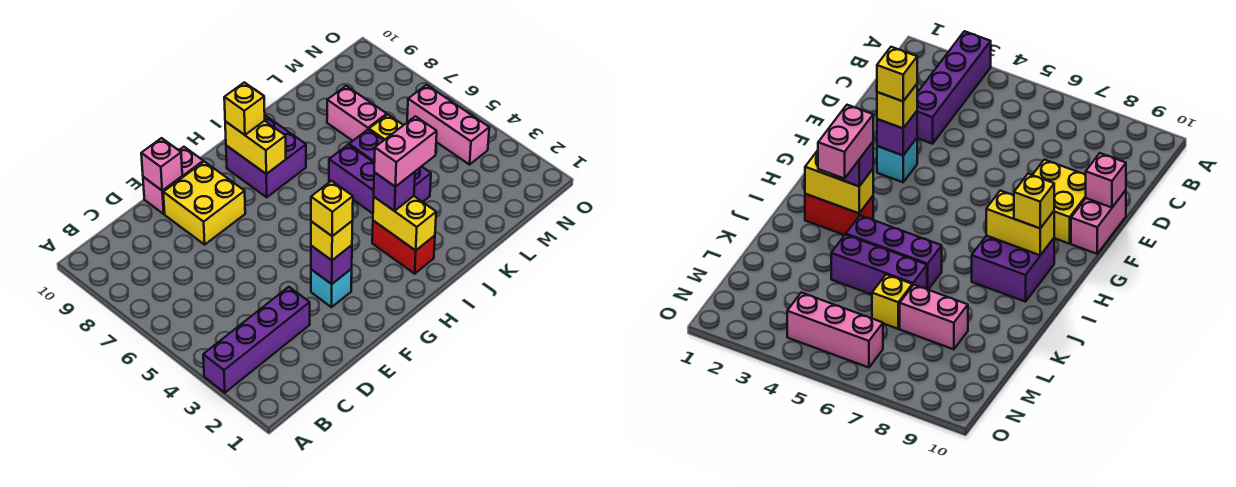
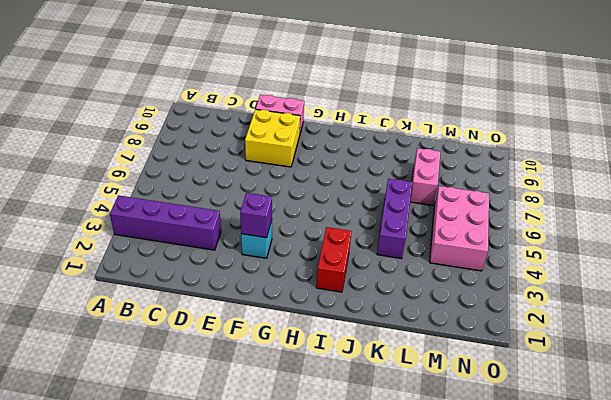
pink 2x3 brick [430,186,489,271] -> pink 1x3 brick [407,85,489,165]
none -> purple 2x2 brick [226,116,306,197]
none -> purple 1x3 brick [329,145,374,213]
none -> yellow 1x1 brick [369,114,403,140]

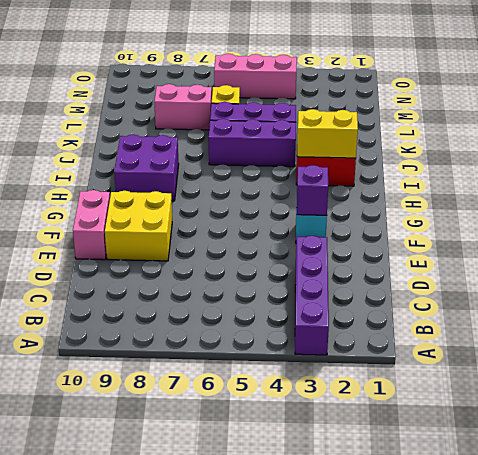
none -> pink 1x1 brick [141,138,182,191]
none -> yellow 1x2 brick [225,121,286,174]
none -> yellow 1x1 brick [311,221,352,260]

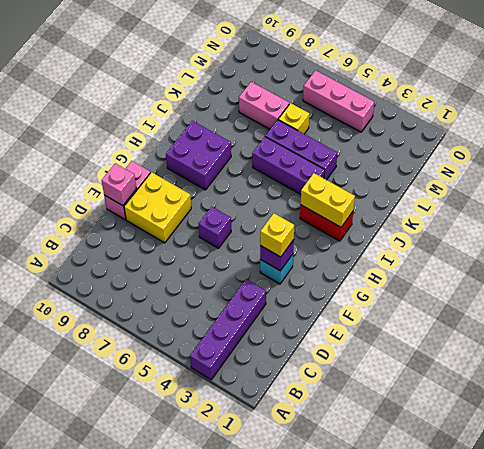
purple 1x1 brick [199,207,231,248] -> purple 1x1 brick moved to [374,172,415,211]
none -> yellow 1x2 brick [225,121,286,174]
none -> yellow 1x1 brick [224,82,265,135]
none -> yellow 1x1 brick [311,181,353,236]

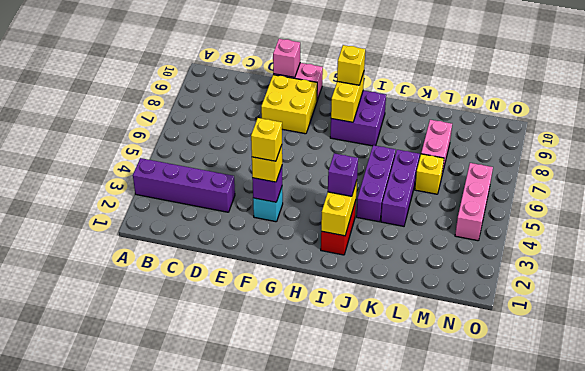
none -> pink 1x2 brick [374,116,437,187]

